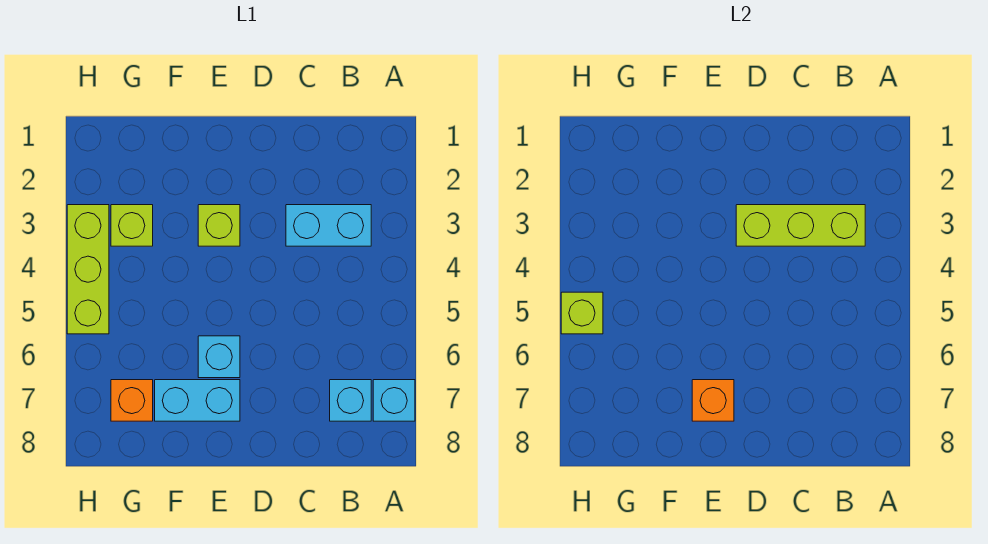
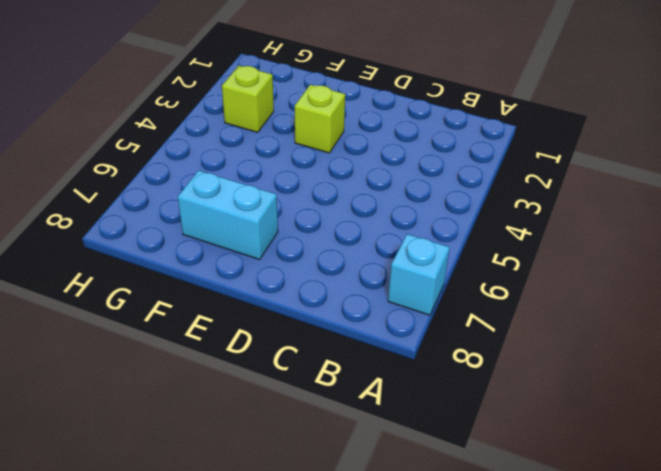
none -> cyan 1x2 brick [286,205,371,246]
none -> cyan 1x1 brick [330,380,371,421]
none -> cyan 1x1 brick [198,336,240,378]

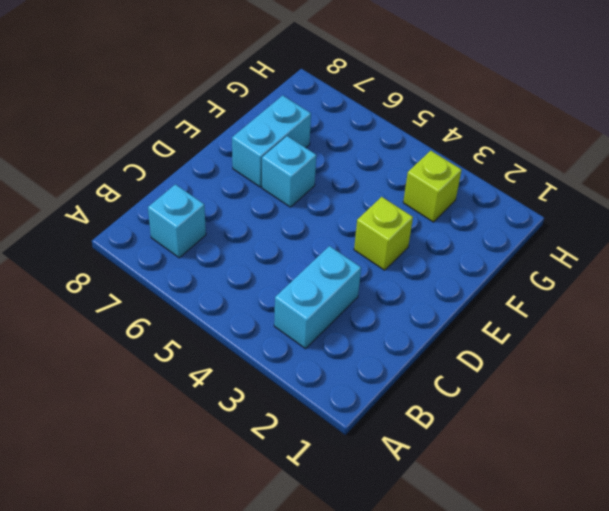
none -> cyan 1x1 brick [373,380,415,421]
none -> orange 1x1 brick [111,380,153,421]
none -> lime 1x3 brick [67,205,109,334]

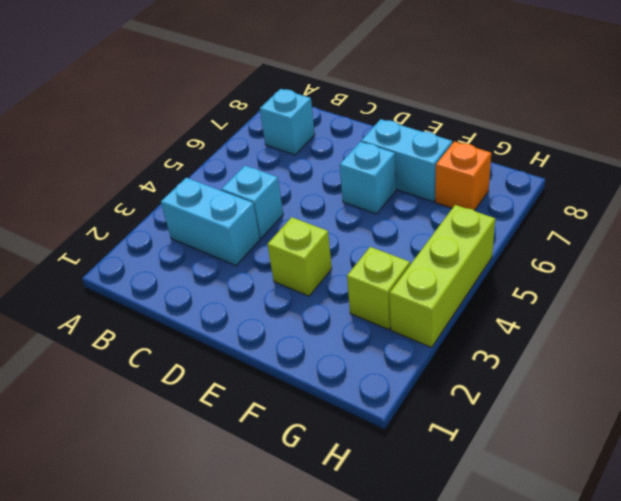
cyan 1x1 brick [221,166,283,239] -> cyan 1x1 brick moved to [373,380,415,421]
none -> lime 1x3 brick [736,205,865,246]
none -> orange 1x1 brick [692,380,734,421]
none -> lime 1x1 brick [561,292,603,334]

